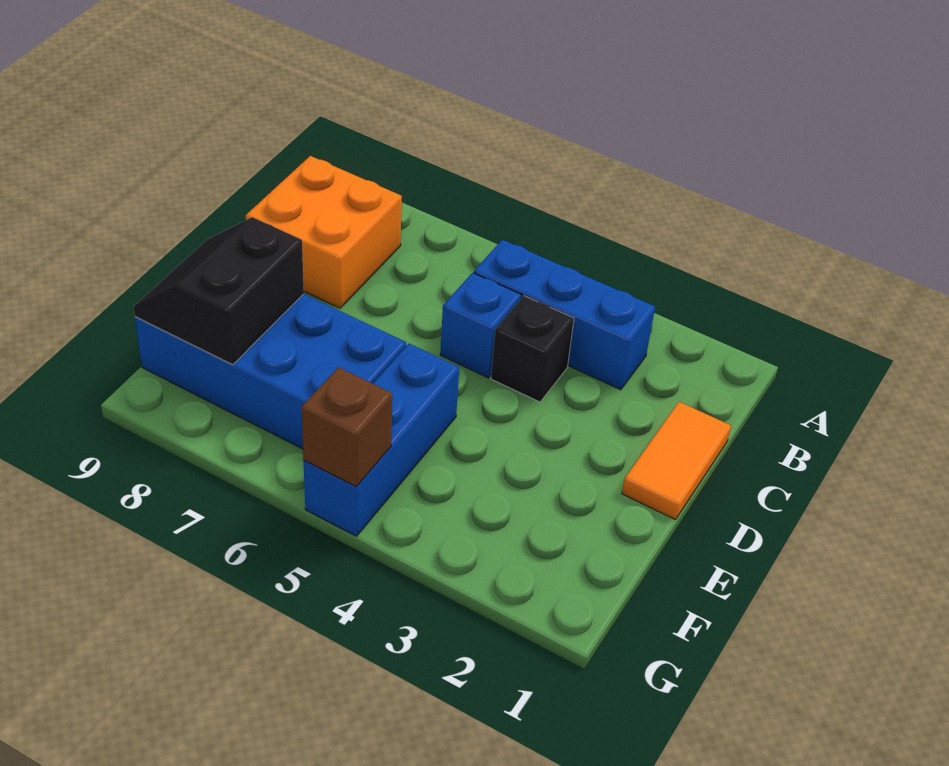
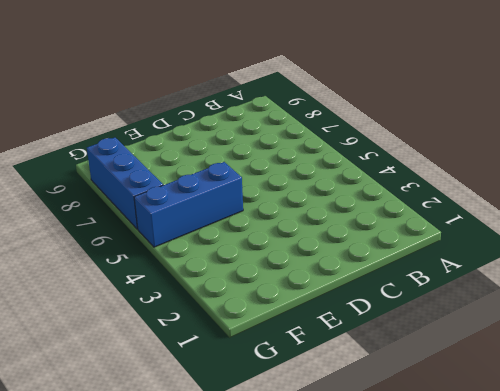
blue 1x3 brick [87,138,163,229] -> blue 1x3 brick moved to [474,240,655,390]
none -> orange 2x2 brick [246,156,402,308]
none -> orange 1x2 tile [622,402,731,520]

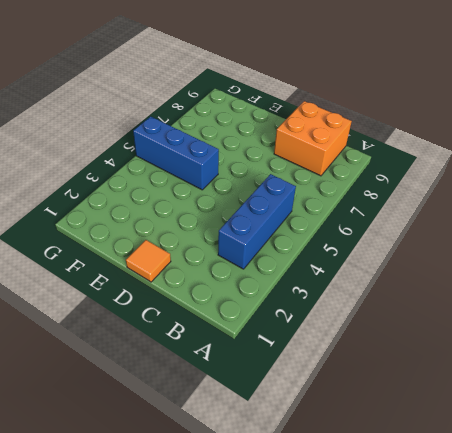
orange 1x1 tile [126,240,171,282] -> orange 1x2 tile [622,402,731,520]
none -> black 1x1 brick [491,296,574,402]
none -> blue 1x1 brick [440,273,521,378]

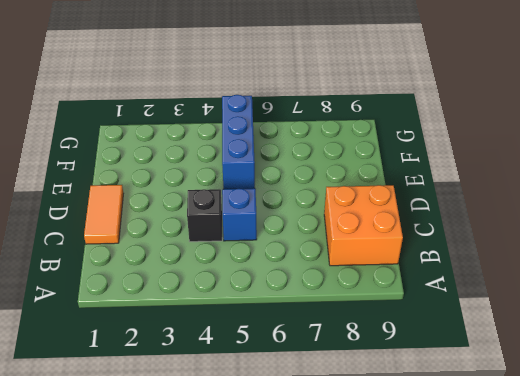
none -> blue 1x3 brick [474,240,655,390]
none -> blue 2x4 brick [135,294,406,449]

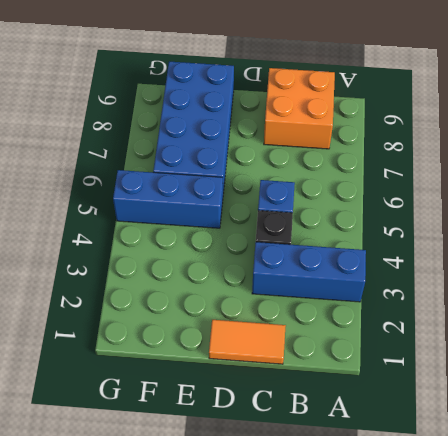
blue 1x3 brick [252,242,366,302] -> blue 1x3 brick turned to [474,240,655,390]
none -> black 2x2 slope [133,217,304,365]
none -> brown 1x1 brick [301,367,392,487]

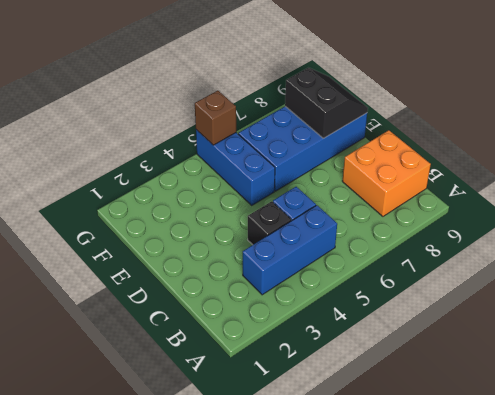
none -> orange 1x2 tile [622,402,731,520]

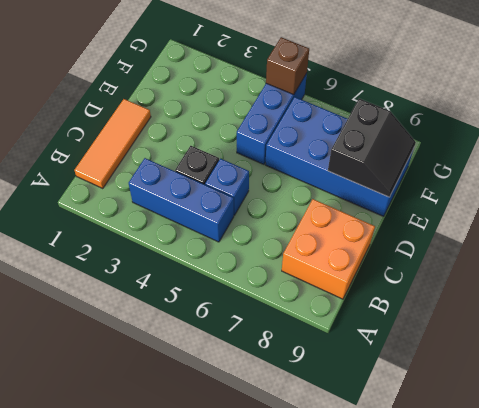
orange 1x3 tile [74,99,151,188] -> orange 1x2 tile [622,402,731,520]

